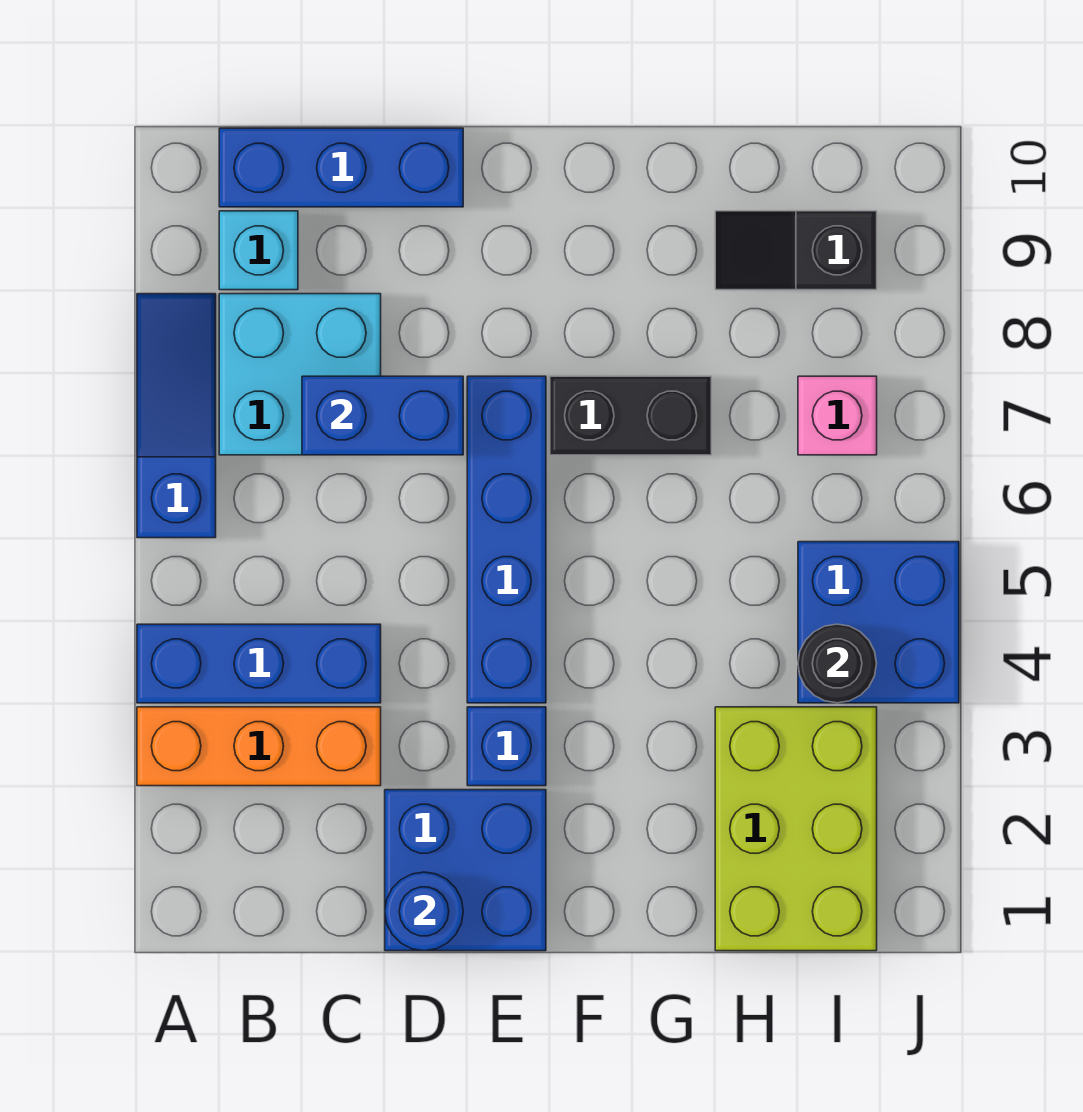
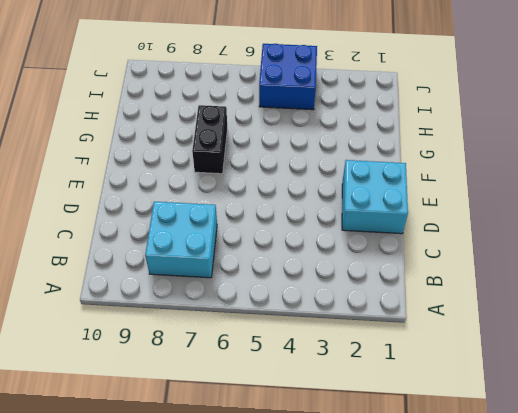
cyan 2x2 brick [342,160,408,234] -> blue 2x2 brick [385,790,546,951]
none -> orange 1x3 brick [137,707,381,786]
none -> blue 1x3 brick [137,624,381,703]
none -> blue 1x3 slope [137,294,216,538]

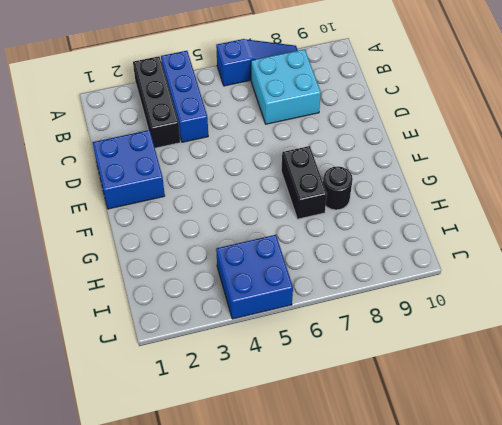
black 1x3 brick [133,56,180,148] -> orange 1x3 brick [137,707,381,786]
black 1x1 round brick [323,166,353,210] -> black 1x1 round brick moved to [798,624,876,703]
none -> cyan 1x1 brick [219,211,298,290]
none -> blue 1x3 brick [219,128,463,207]
none -> blue 1x1 brick [467,707,546,786]

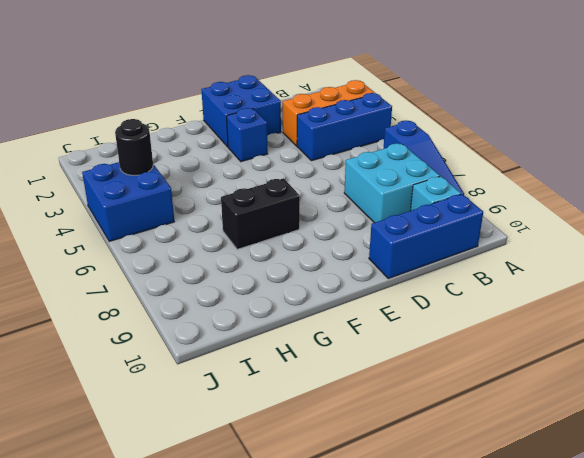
none -> blue 1x4 brick [467,376,546,703]
none -> lime 2x3 brick [715,707,877,951]
none -> black 1x2 slope [715,211,877,290]

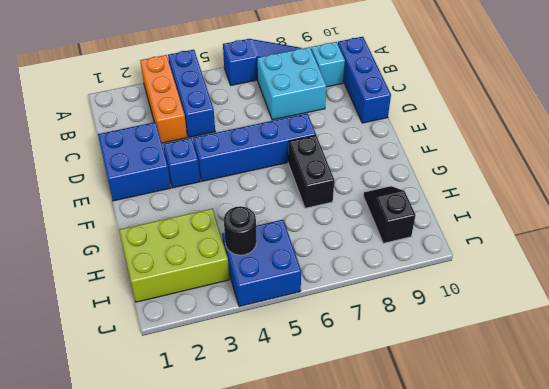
none -> pink 1x1 brick [798,376,877,455]
none -> blue 1x2 brick [302,376,463,455]
none -> blue 1x1 round brick [385,872,463,951]

